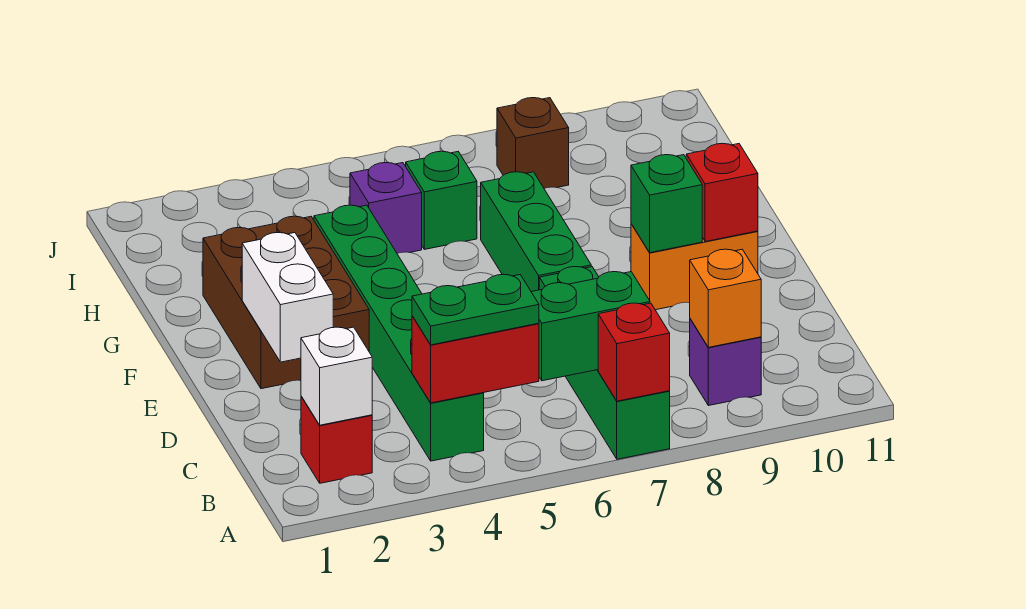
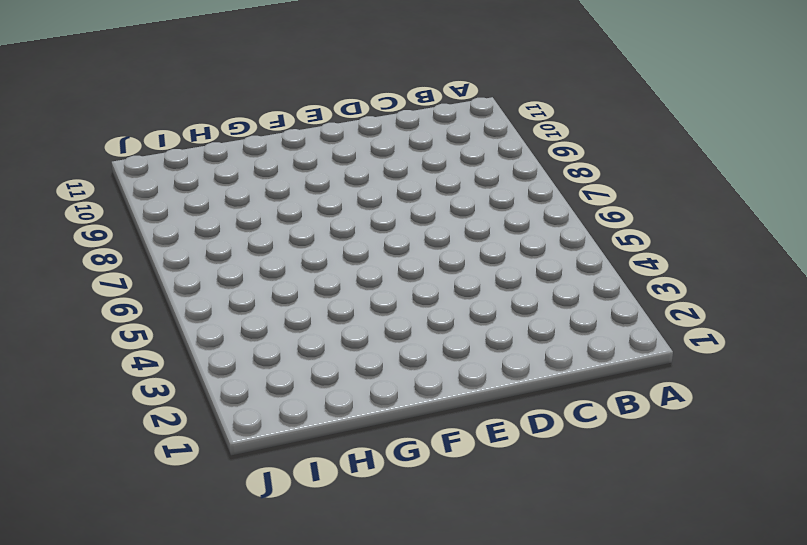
none -> green 1x4 brick [539,267,670,459]
none -> red 1x1 brick [301,396,372,483]
none -> green 1x6 brick [314,205,484,461]

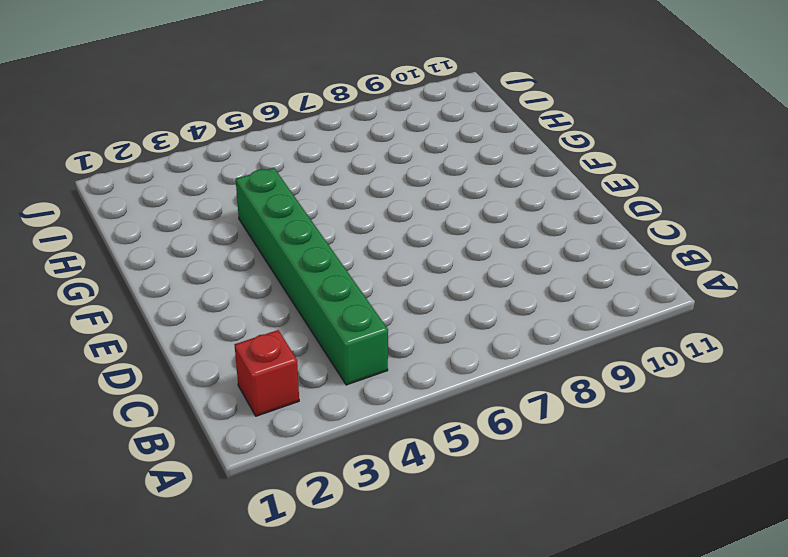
none -> green 1x4 brick [539,267,670,459]
none -> purple 1x1 brick [690,319,761,406]
none -> brown 2x3 brick [203,216,369,389]

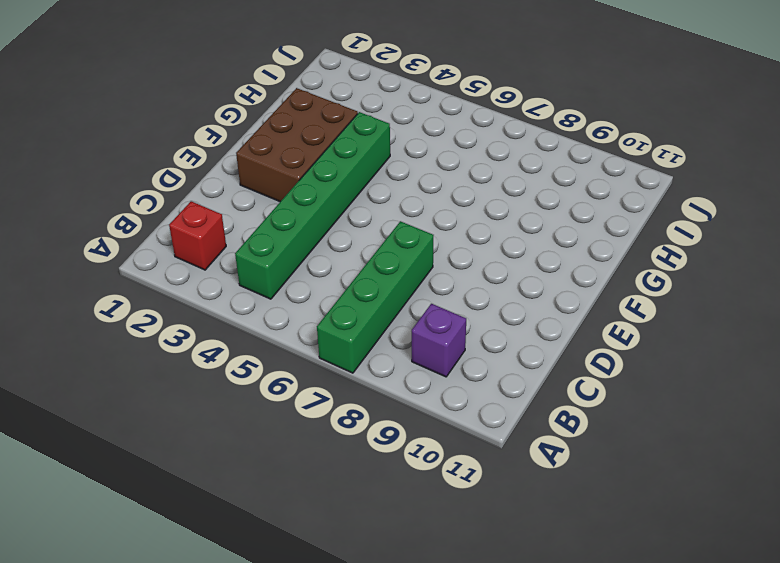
none -> green 1x3 brick [481,172,591,292]
none -> orange 1x2 brick [631,224,758,310]
none -> purple 1x1 brick [350,163,422,253]

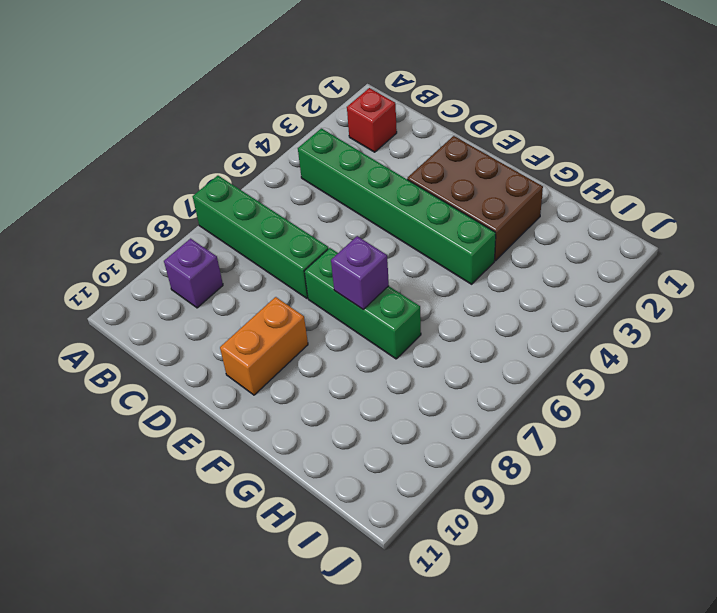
purple 1x1 brick [331,236,389,309] -> purple 1x1 brick moved to [350,163,422,253]
none -> green 1x1 brick [406,151,477,249]
none -> brown 1x1 brick [497,98,569,189]
none -> red 1x1 brick [598,303,670,401]

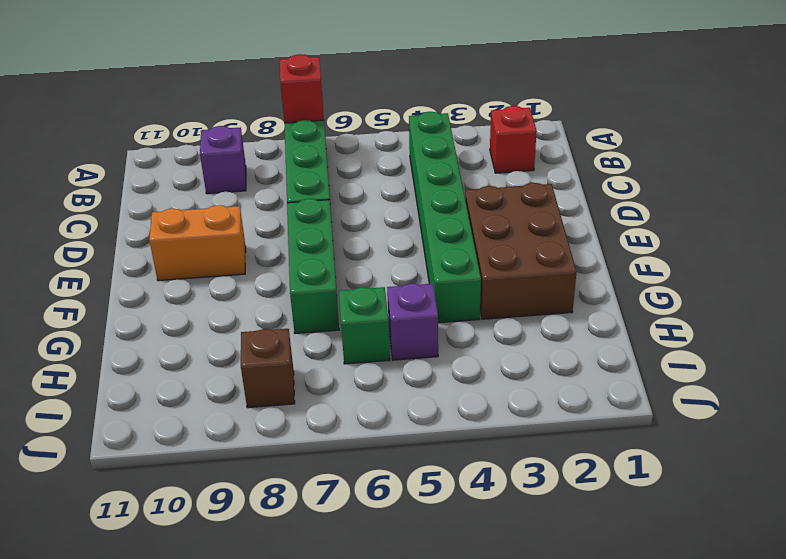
none -> white 1x1 brick [301,327,372,425]
none -> red 1x2 brick [412,316,539,403]
none -> green 1x2 brick [532,272,650,381]

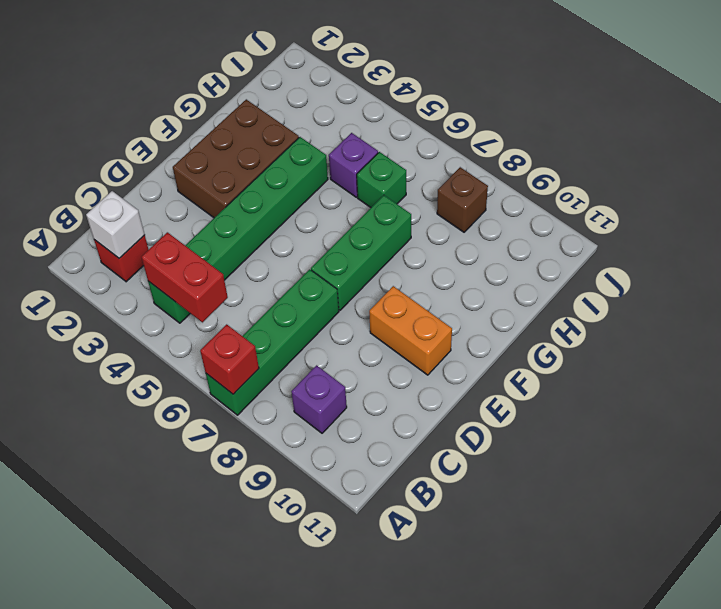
none -> green 1x2 brick [532,272,650,381]
none -> orange 1x1 brick [690,249,761,347]
none -> white 1x2 brick [242,233,333,362]

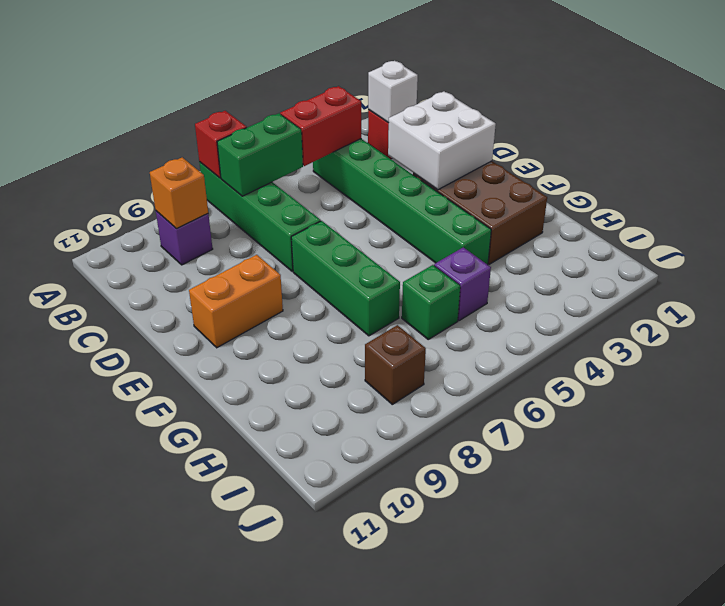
white 2x2 brick [388,91,496,190] -> white 1x2 brick [242,233,333,362]
none -> green 1x1 brick [631,155,702,253]
none -> red 1x1 brick [686,143,758,242]
none -> green 1x2 plate [412,274,539,345]

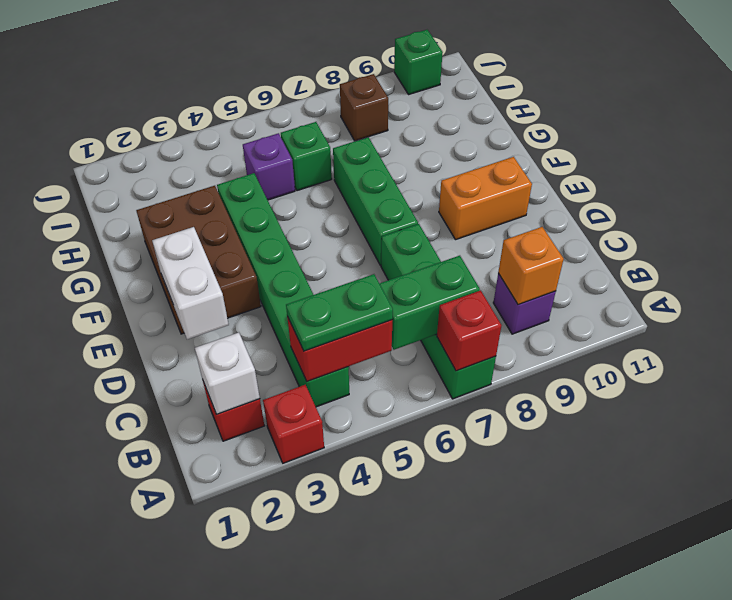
red 1x1 brick [263,385,324,463] -> red 1x1 brick moved to [686,143,758,242]
green 1x1 brick [394,30,443,95] -> green 1x1 brick moved to [631,155,702,253]

